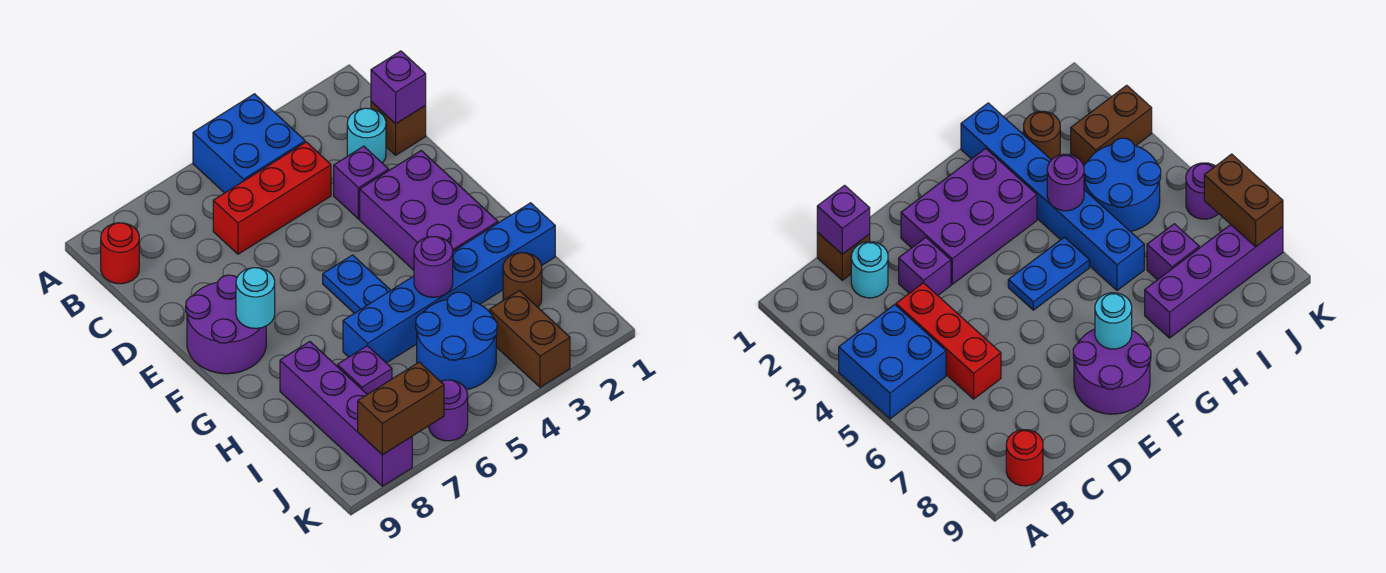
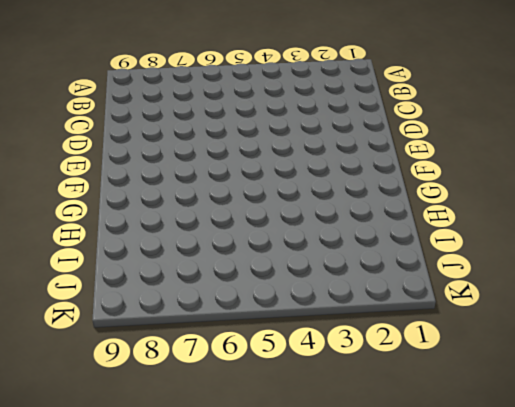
none -> blue 2x2 brick [193,94,305,193]
none -> red 1x1 round brick [101,223,139,284]
none -> brown 1x1 brick [371,102,426,155]

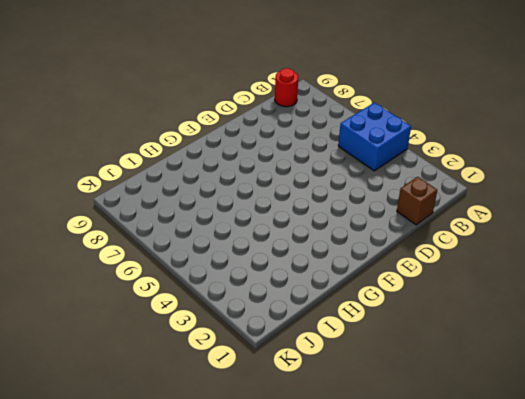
none -> cyan 1x1 round brick [347,108,386,163]
none -> red 1x3 brick [213,142,331,254]
none -> purple 1x1 brick [334,146,389,219]

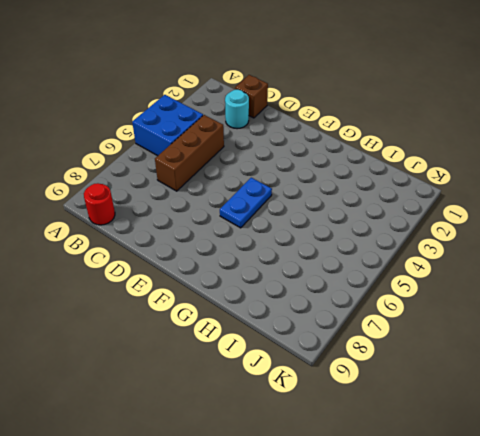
brown 1x3 brick [155,115,224,191] -> red 1x3 brick [213,142,331,254]
blue 1x2 plate [220,178,272,228] -> blue 1x2 plate turned to [323,255,391,313]
none -> purple 1x1 brick [334,146,389,219]
none -> purple 2x3 brick [360,151,498,270]
none -> purple 2x2 round brick [186,275,266,374]

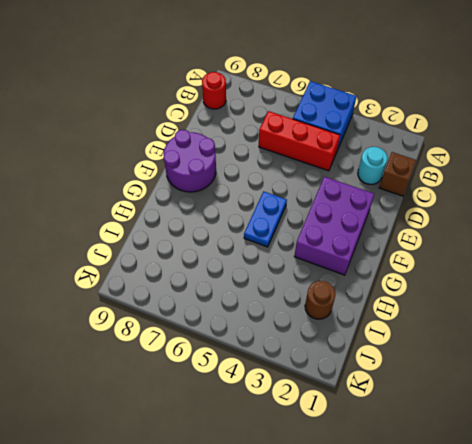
none -> purple 1x1 brick [334,146,389,219]
none -> blue 1x6 brick [343,203,555,363]
none -> purple 1x4 brick [280,342,412,486]

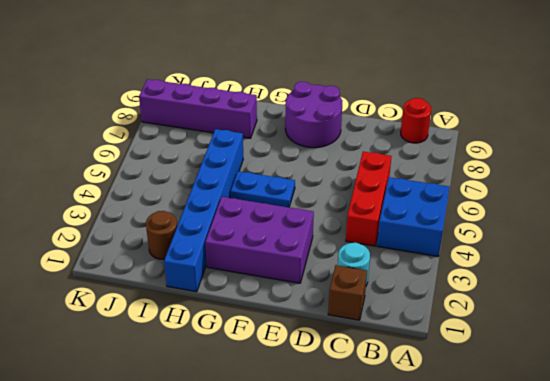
none -> purple 1x1 brick [334,146,389,219]
none -> blue 2x2 round brick [416,292,497,390]
none -> purple 1x1 brick [337,346,392,394]

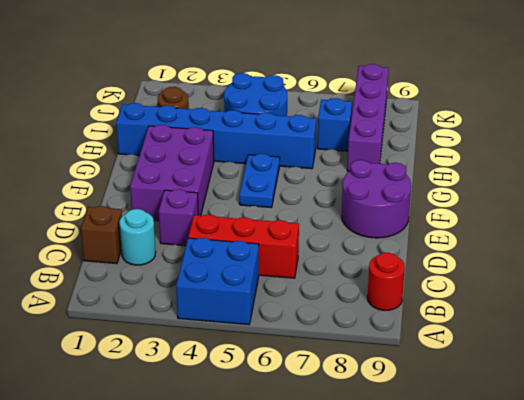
blue 1x1 brick [317,98,352,151] -> purple 1x1 brick [337,346,392,394]
none -> brown 1x2 brick [489,291,570,387]
none -> purple 1x1 round brick [429,380,468,441]
none -> purple 1x1 brick [371,51,426,124]

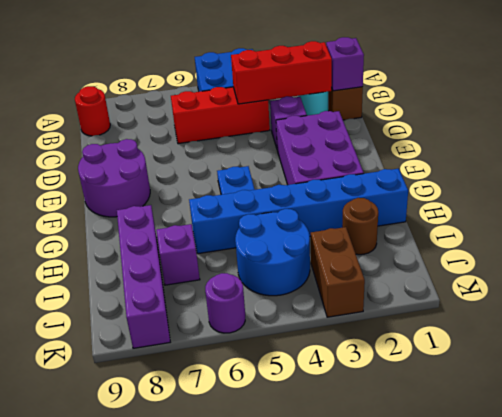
red 1x3 brick [231,41,332,104] -> none
none -> cyan 1x1 round brick [236,268,275,328]
none -> purple 1x1 round brick [414,237,453,297]
none -> brown 1x2 brick [358,362,444,455]

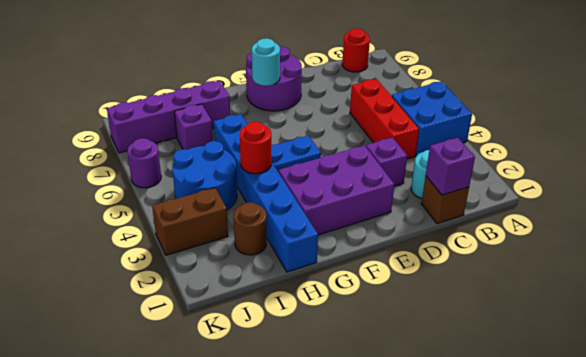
red 1x1 round brick [240,122,272,174] -> purple 1x1 round brick [414,237,453,297]
none -> brown 1x2 brick [358,362,444,455]

